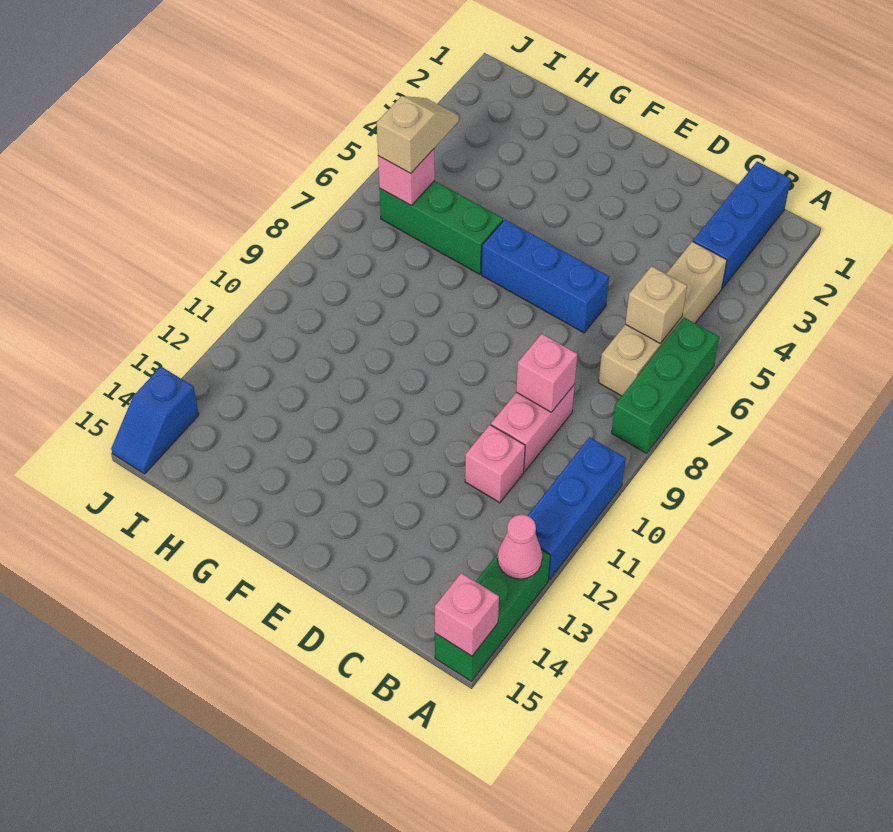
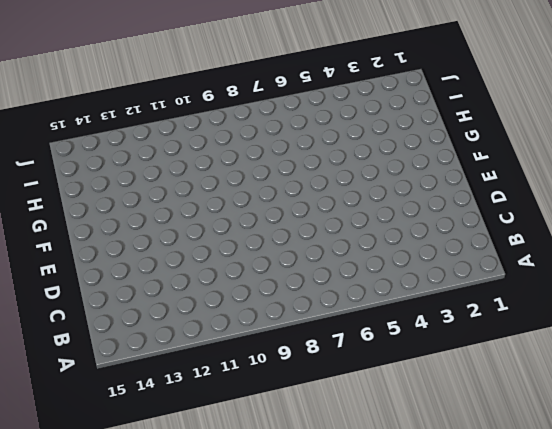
none -> green 1x3 brick [612,318,719,453]
none -> blue 1x3 brick [528,437,626,580]
none -> green 1x3 brick [435,550,550,681]

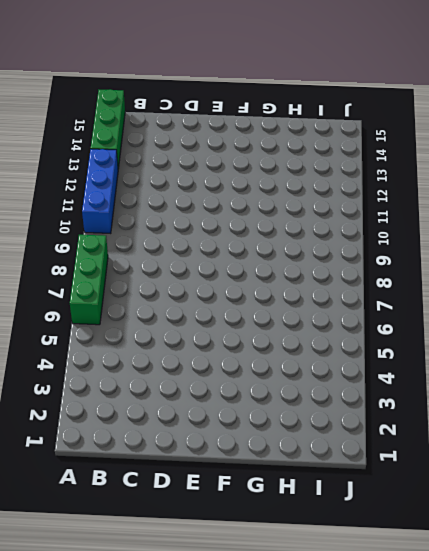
none -> blue 1x3 brick [693,161,791,288]
none -> tan 1x4 brick [599,242,727,396]
none -> pink 1x2 brick [491,384,575,472]

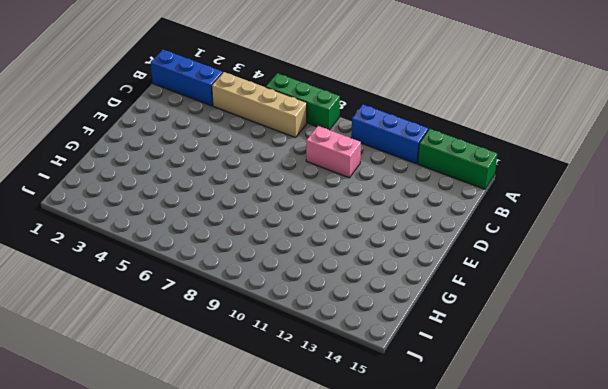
none -> pink 1x1 brick [465,425,525,503]
none -> blue 1x3 brick [481,220,609,333]
none -> green 1x3 brick [379,181,503,274]

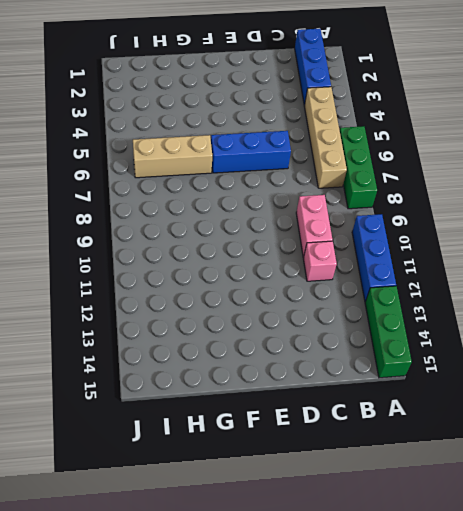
tan 1x3 brick [133,135,212,178] -> green 1x3 brick [379,181,503,274]
none -> blue 1x2 slope [111,367,199,474]
none -> pink 1x1 cone [498,514,542,579]
none -> pink 1x1 brick [435,573,499,656]

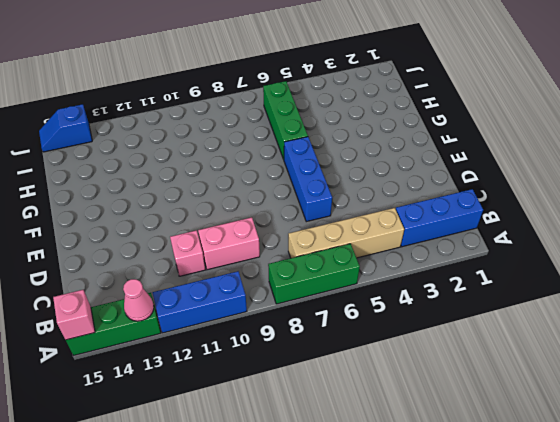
none -> tan 1x1 brick [625,266,687,344]
none -> pink 1x1 brick [516,334,577,412]
none -> pink 1x1 brick [378,149,435,206]

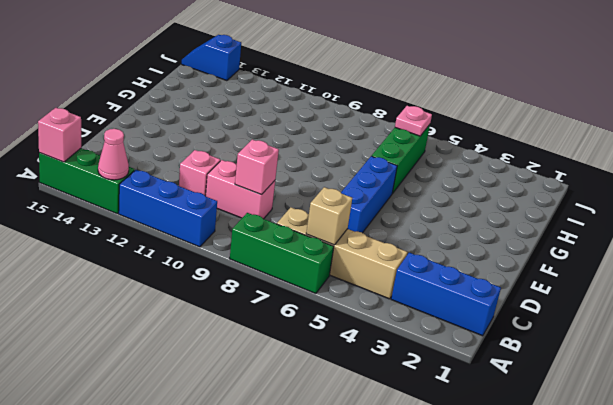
pink 1x1 plate [395,106,432,136] -> pink 1x1 brick [378,149,435,206]
none -> tan 1x2 slope [377,96,459,173]

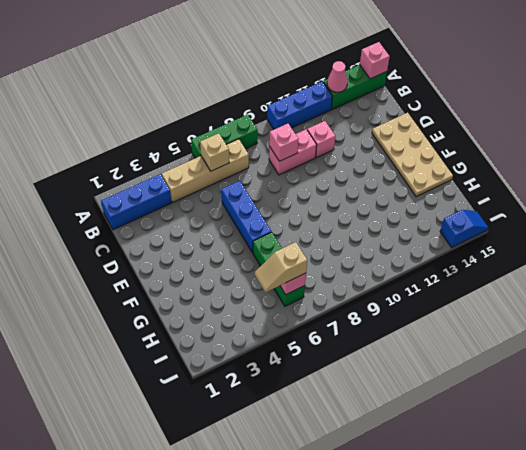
tan 2x4 plate [372,113,453,197] -> none

